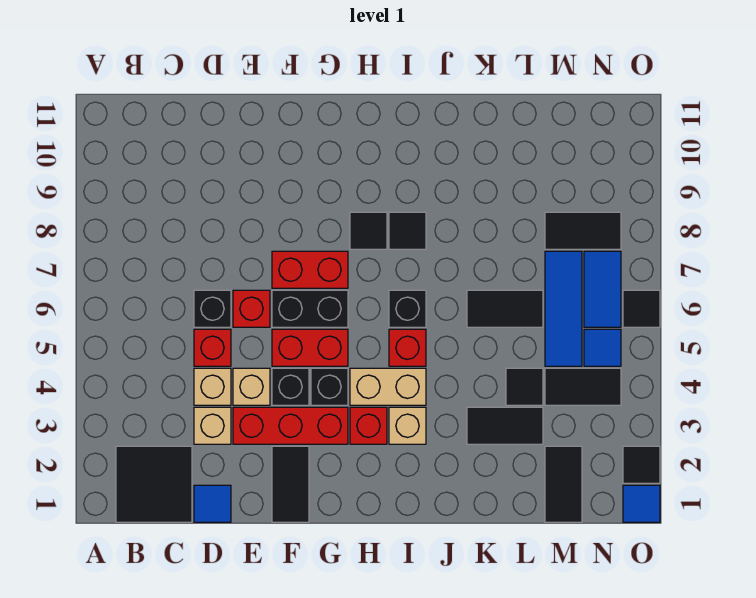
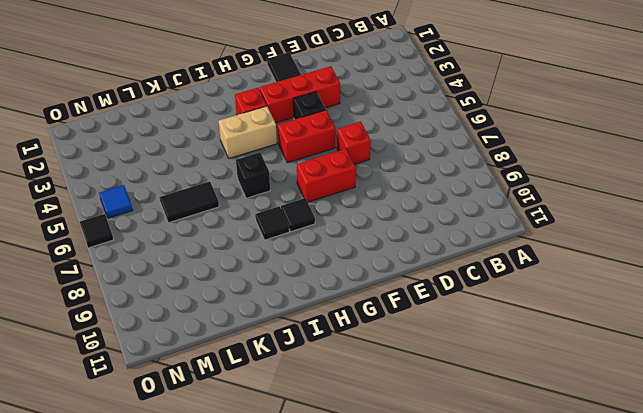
none -> black 2x2 tile [116,446,192,522]
none -> blue 1x1 tile [194,485,231,522]
none -> tan 1x1 brick [194,407,231,444]
none -> tan 1x1 brick [194,368,231,405]

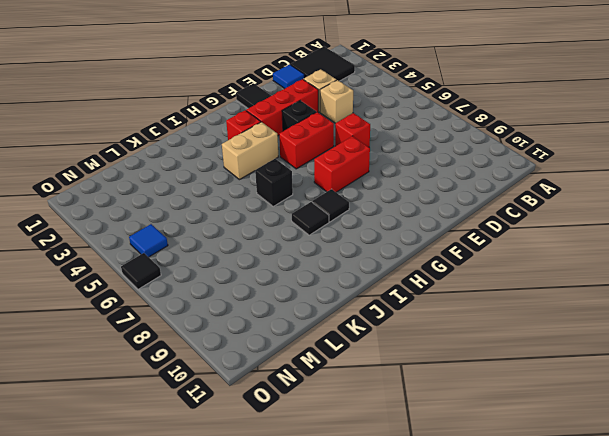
none -> red 1x1 brick [194,329,231,366]
none -> black 1x1 brick [194,290,231,327]
none -> tan 1x1 brick [233,368,270,405]
none -> black 1x2 brick [272,290,348,327]

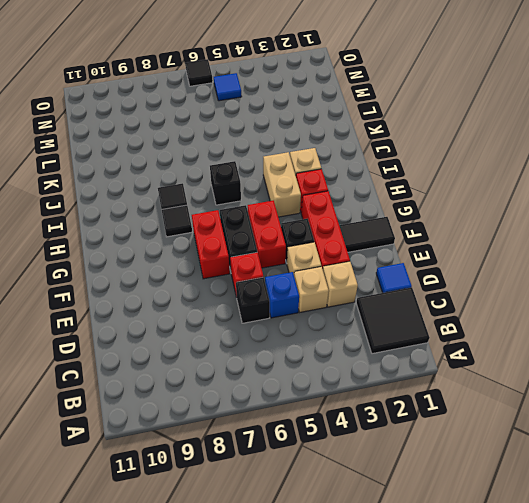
blue 1x1 brick [265,272,299,318] -> red 1x1 brick [194,329,231,366]
none -> black 1x1 brick [311,368,348,405]
none -> red 1x1 brick [389,329,426,366]
none -> black 1x2 tile [467,407,543,444]
none -> black 1x2 tile [467,290,543,327]

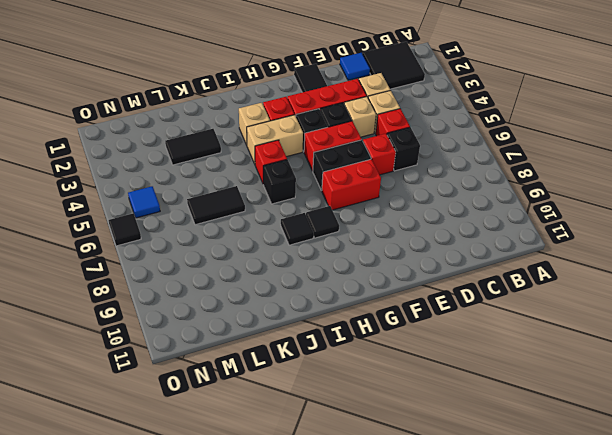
none -> black 1x1 tile [506,368,543,405]
none -> black 1x2 tile [545,446,582,522]
none -> black 1x2 tile [545,368,621,405]
none -> blue 1x3 tile [545,251,582,366]

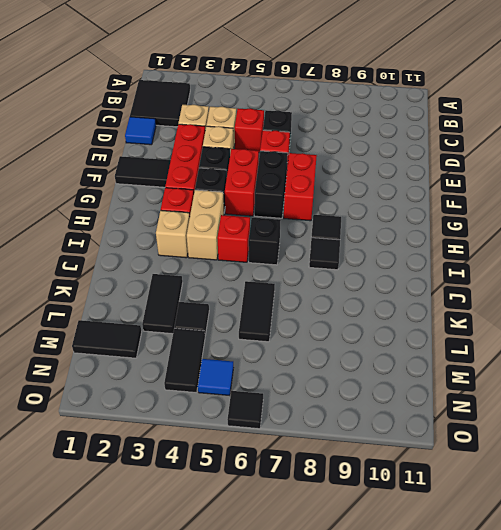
none -> blue 1x3 tile [545,251,582,366]
none -> black 1x2 tile [545,212,621,249]
none -> blue 1x2 tile [584,251,621,327]
none -> blue 1x1 tile [623,485,660,522]

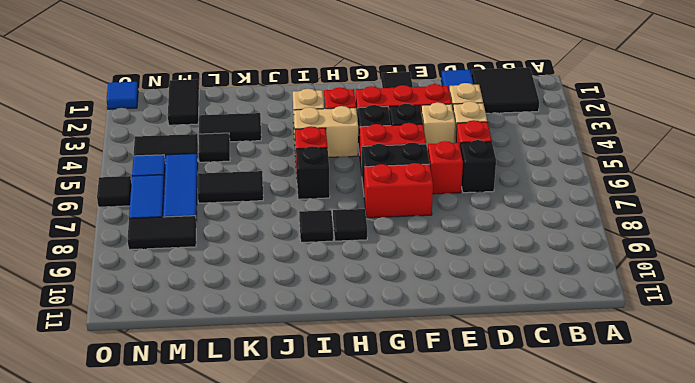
none -> black 1x1 tile [623,446,660,483]

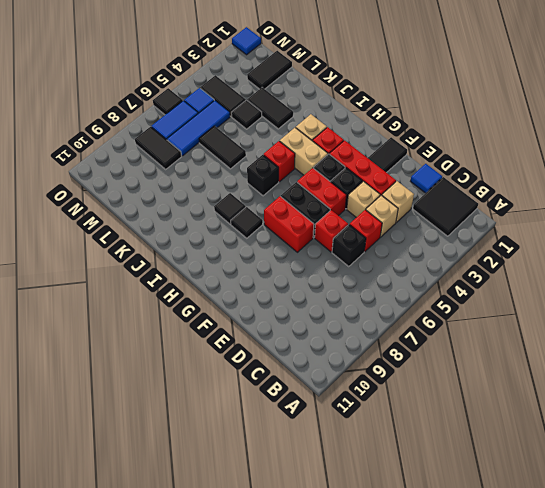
none -> black 1x1 tile [623,446,660,483]

